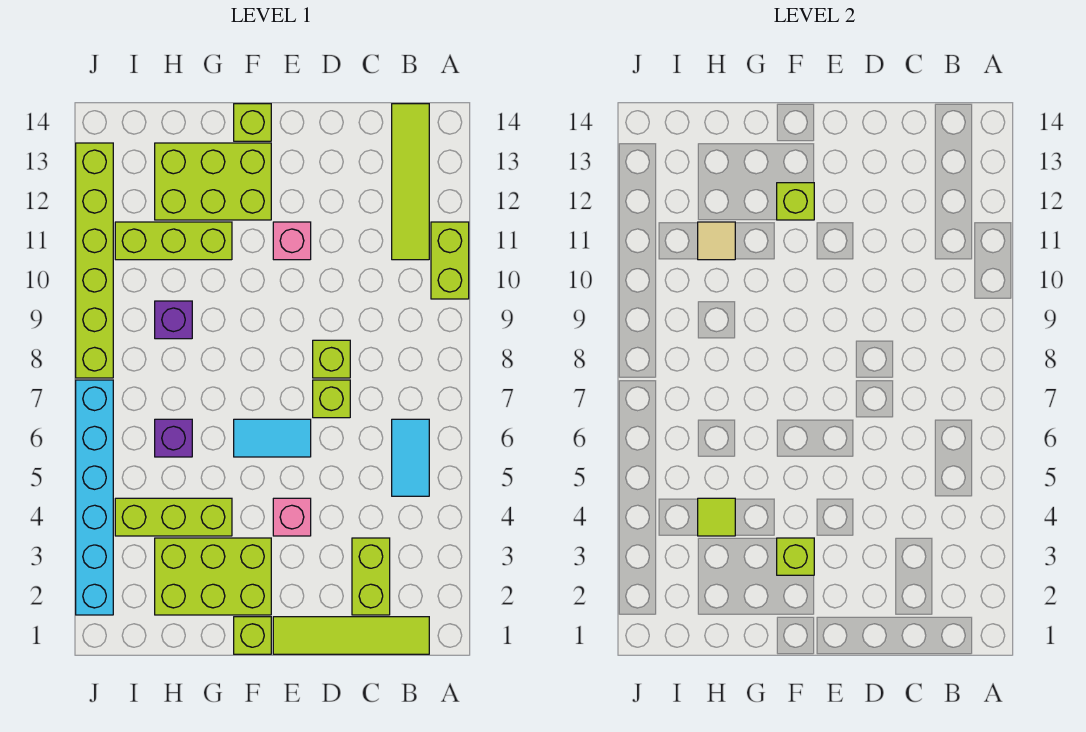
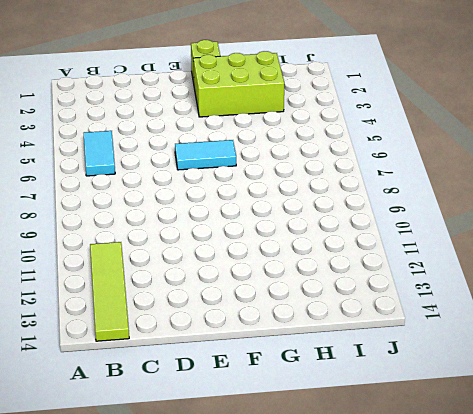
none -> lime 1x2 brick [431,222,469,299]
none -> lime 1x4 tile [273,617,429,654]
none -> lime 1x2 brick [352,538,390,615]

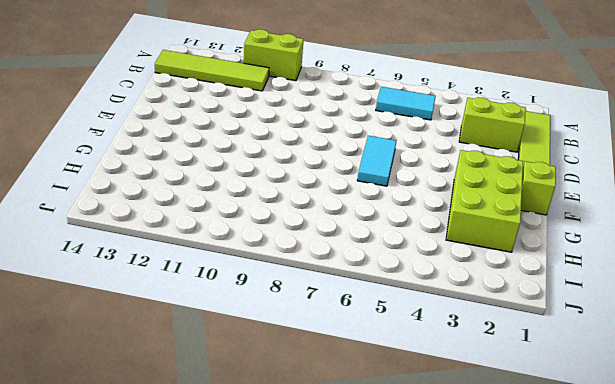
none -> lime 1x1 brick [313,380,350,418]
none -> lime 1x1 brick [313,340,350,378]
none -> pink 1x1 brick [273,498,311,536]

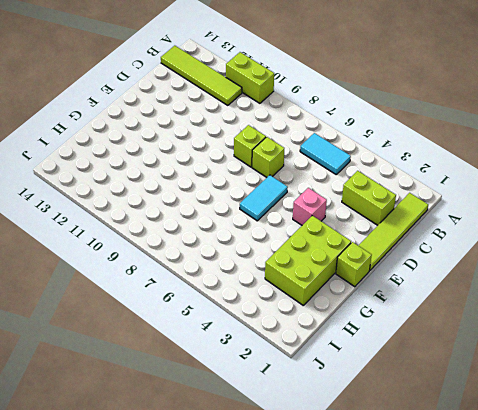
none -> pink 1x1 brick [273,222,311,260]
none -> lime 2x3 brick [155,143,271,220]
none -> lime 1x1 brick [234,104,271,141]

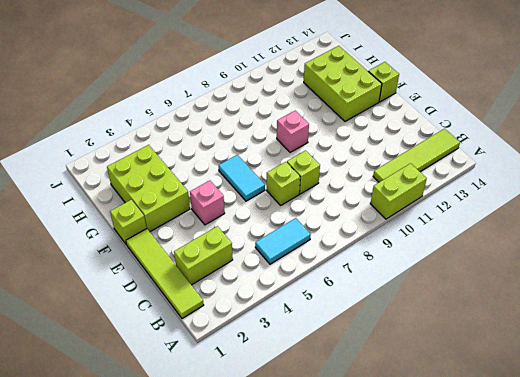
pink 1x1 brick [277,111,309,152] -> pink 1x1 brick moved to [273,222,311,260]
none -> lime 1x3 brick [115,498,232,536]
none -> lime 1x3 brick [115,222,232,260]
none -> purple 1x1 brick [155,419,192,457]

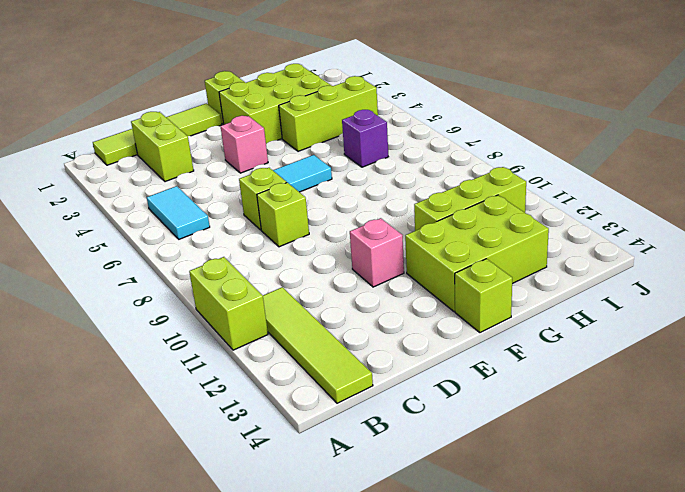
none -> purple 1x1 brick [155,301,192,339]
none -> cyan 1x6 brick [76,380,113,615]
none -> lime 1x6 brick [76,143,113,378]

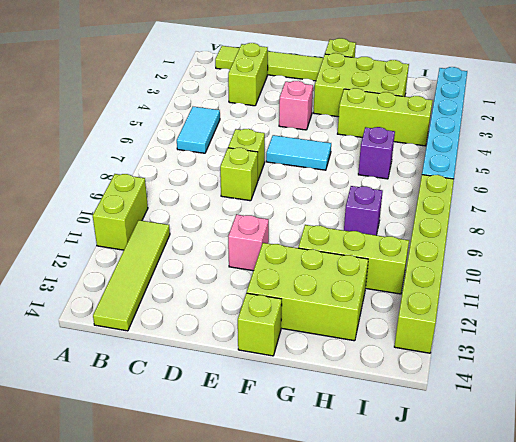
none -> lime 1x1 brick [777,538,814,575]
none -> lime 1x1 brick [777,183,814,220]
none -> lime 1x1 tile [698,498,735,536]

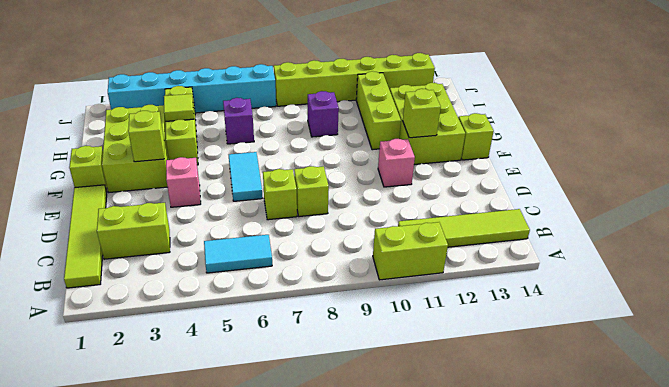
none -> tan 1x1 tile [698,222,735,260]

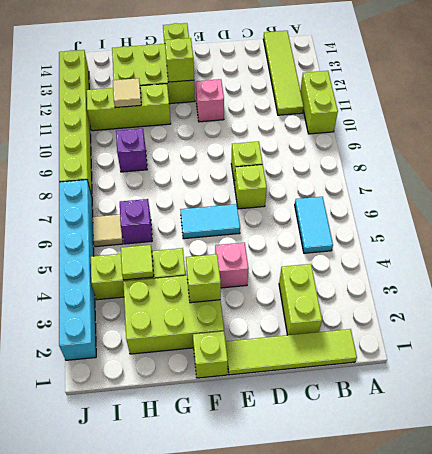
tan 1x1 tile [93,215,123,247] -> none

